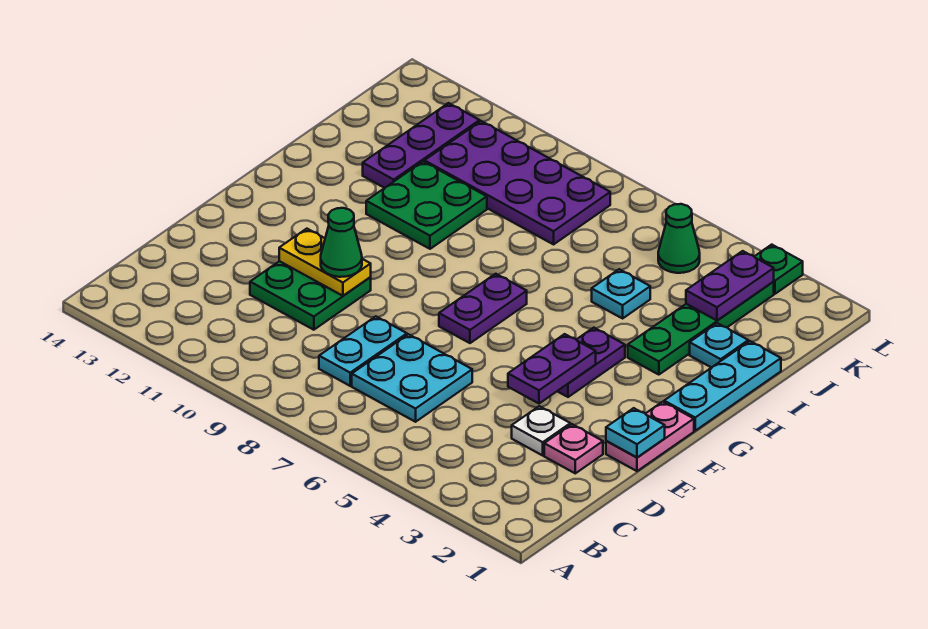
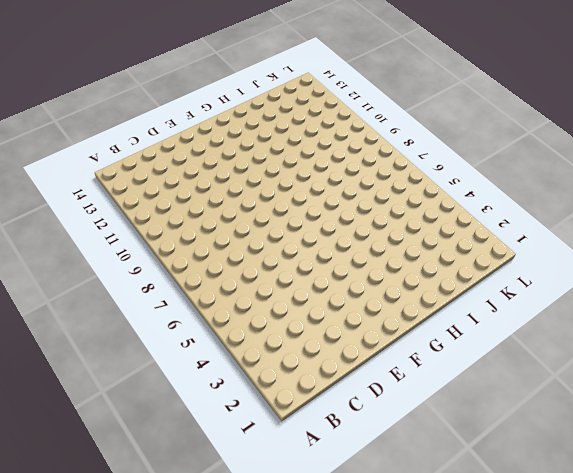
none -> cyan 2x2 plate [352,334,472,422]
none -> cyan 1x2 plate [319,316,407,386]
none -> pink 1x1 plate [544,424,603,473]

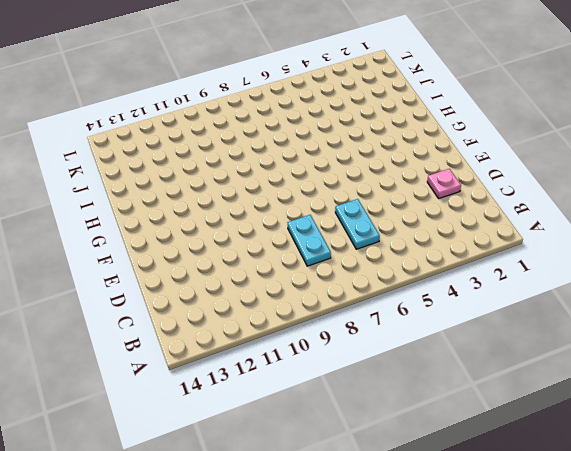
cyan 1x2 plate [335,199,380,249] -> cyan 2x2 plate [352,334,472,422]
none -> white 1x1 plate [512,406,570,455]
none -> green 2x2 plate [250,261,371,330]
none -> pink 1x2 plate [606,402,694,471]

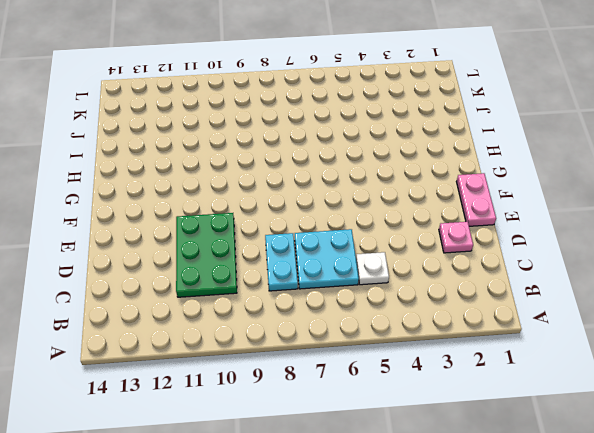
white 1x1 plate [356,252,389,285] -> white 1x1 plate moved to [512,406,570,455]
green 2x3 plate [176,213,237,297] -> green 2x2 plate [250,261,371,330]
none -> purple 1x2 plate [558,328,625,397]
none -> purple 1x2 plate [439,274,527,343]
none -> cyan 1x3 plate [664,341,781,431]

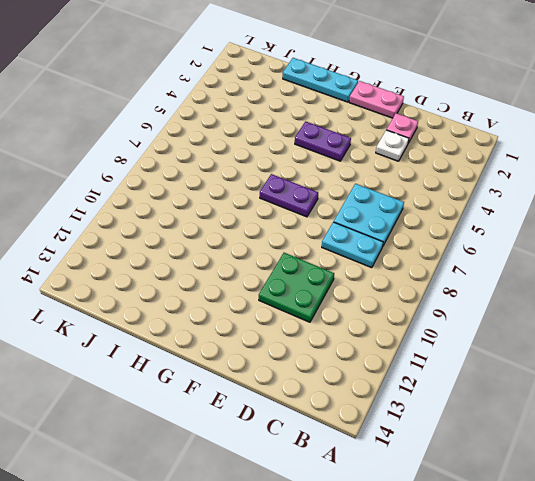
none -> green 1x4 plate [628,282,774,375]
none -> green 2x2 plate [366,162,487,249]
none -> cyan 1x1 plate [690,323,748,368]

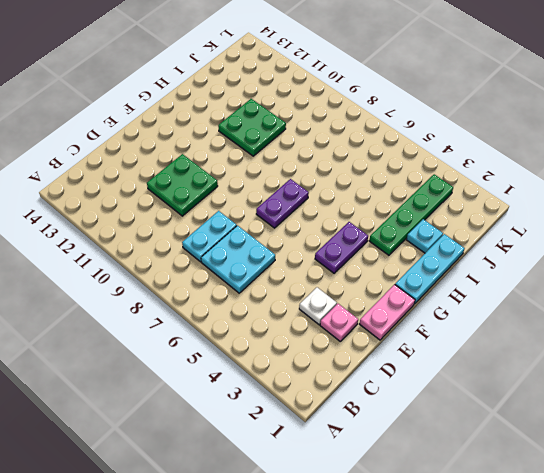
none -> cyan 1x1 plate [592,269,650,318]
none -> purple 1x3 plate [363,103,480,188]
none -> purple 2x4 plate [424,121,610,244]

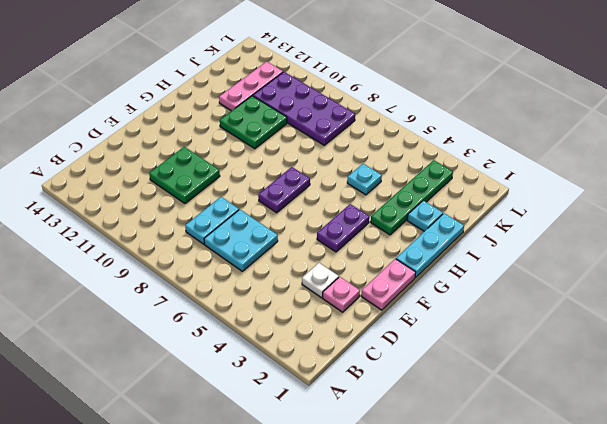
pink 1x3 plate [219,61,283,111] -> purple 1x3 plate [363,103,480,188]
none -> green 1x1 cone [658,204,700,273]
none -> green 1x1 plate [754,245,803,294]
none -> cyan 1x1 plate [606,408,665,458]

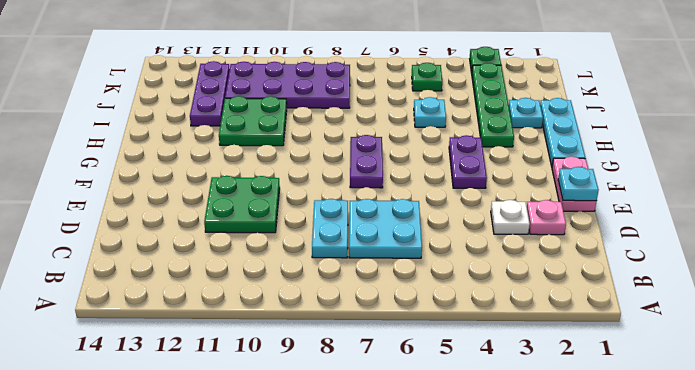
green 1x1 plate [412,63,442,91] -> green 1x1 cone [658,204,700,273]
none -> purple 1x2 plate [508,334,596,403]
none -> yellow 1x2 plate [279,229,371,296]
none -> purple 1x2 plate [686,251,774,320]

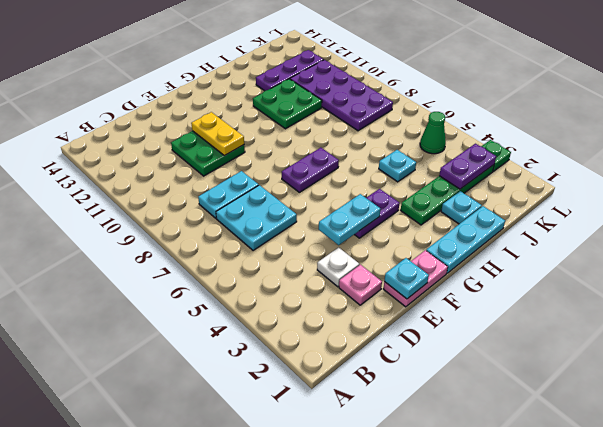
cyan 1x2 plate [319,194,380,245] -> purple 1x2 plate [508,334,596,403]
none -> green 1x1 cone [321,208,362,277]

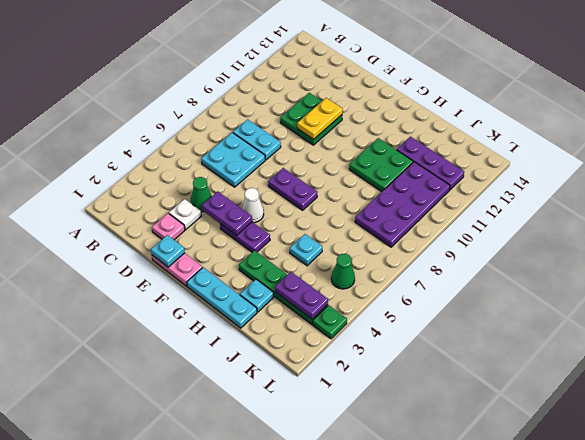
green 1x1 cone [191,177,212,212] -> green 1x1 cone moved to [321,208,362,277]
white 1x1 cone [242,188,264,223] -> none

